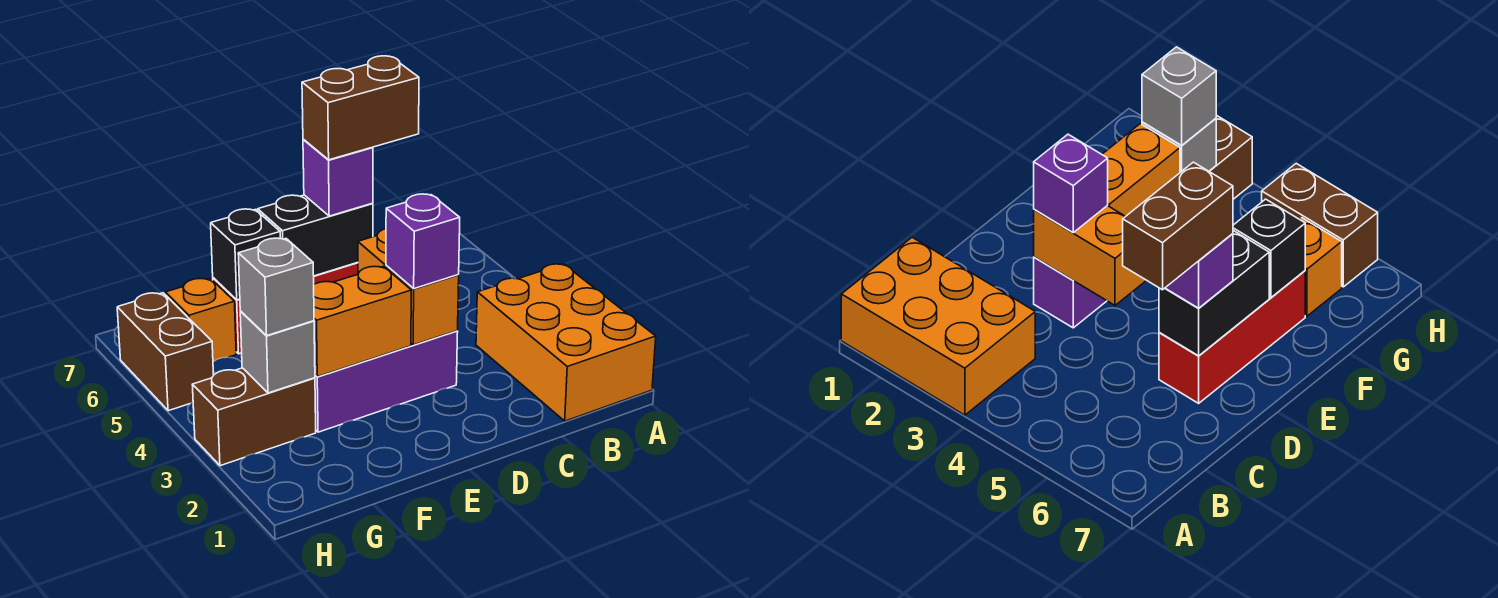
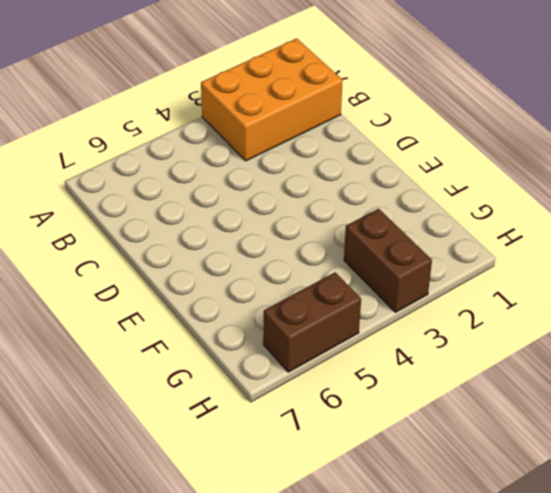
none -> purple 1x3 brick [315,331,458,432]
none -> red 1x3 brick [1159,271,1305,403]
none -> orange 1x1 brick [165,278,236,362]

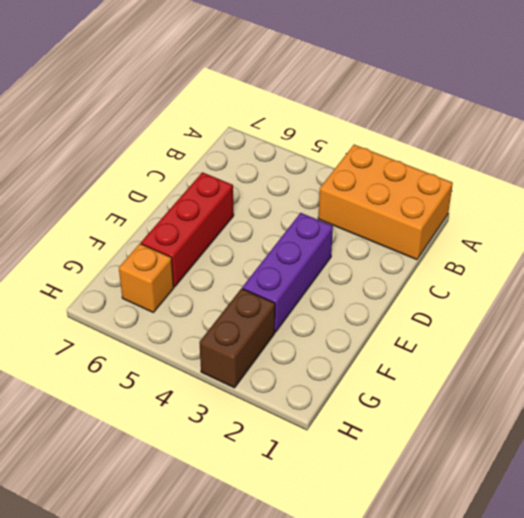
none -> brown 1x2 brick [117,293,214,411]
none -> orange 1x2 brick [358,229,459,345]
none -> black 1x2 brick [258,195,373,276]

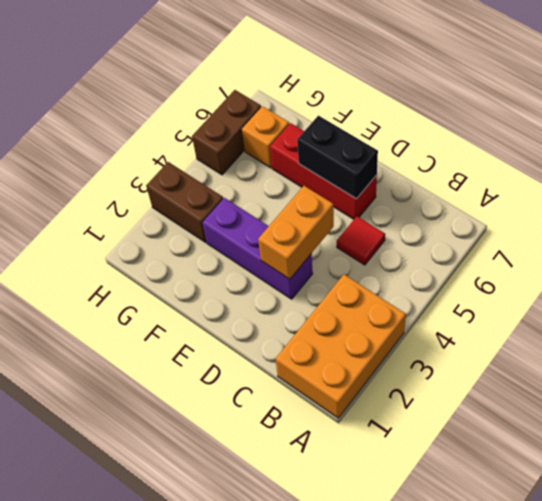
red 1x1 tile [337,216,385,265] -> none
none -> orange 1x2 brick [314,266,411,377]
none -> black 1x1 brick [211,209,280,300]
none -> grey 1x1 brick [240,311,315,393]

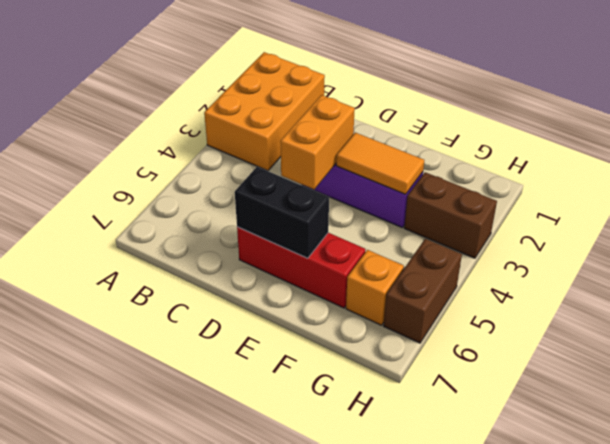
orange 1x2 tile [336,133,424,194] -> orange 1x2 brick [314,266,411,377]
none -> black 1x1 brick [211,209,280,300]
none -> grey 1x1 brick [240,311,315,393]
none -> purple 1x1 brick [386,194,460,289]

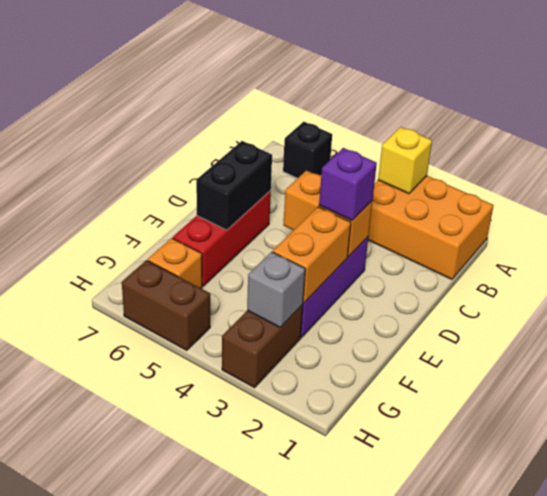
yellow 1x1 brick [378,127,432,194] -> none
black 1x1 brick [283,122,332,178] -> black 1x1 brick moved to [211,209,280,300]
none -> purple 1x1 brick [303,139,373,216]
none -> grey 1x1 brick [238,238,314,335]
none -> brown 1x2 brick [302,56,419,160]

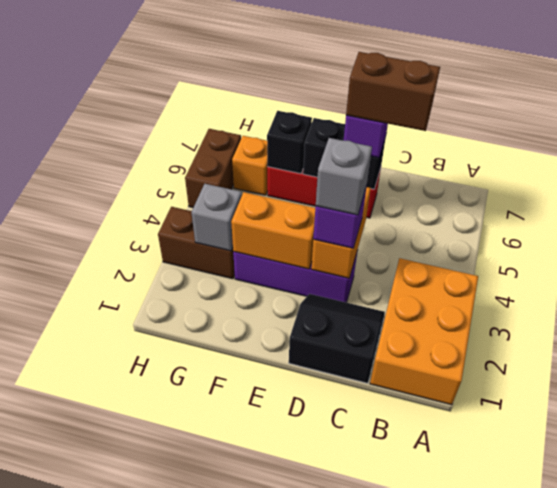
black 2x2 slope [289,294,385,383] -> none
grey 1x1 brick [316,138,372,215] -> grey 1x1 brick moved to [238,238,314,335]

